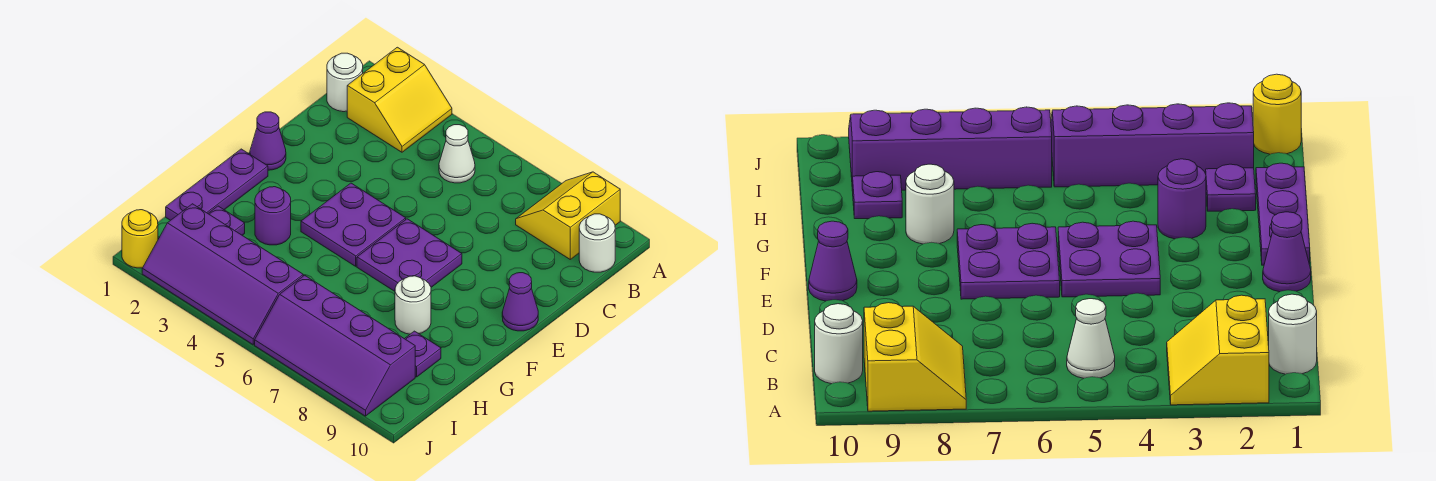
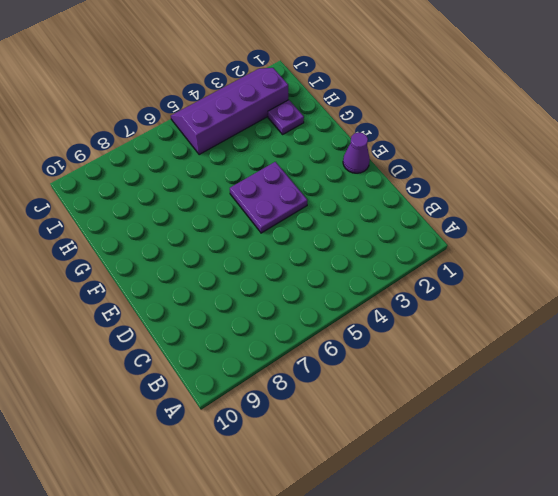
none -> yellow 2x2 slope [347,47,452,152]
none -> yellow 2x2 slope [516,172,620,259]
none -> white 1x1 round brick [327,53,363,112]

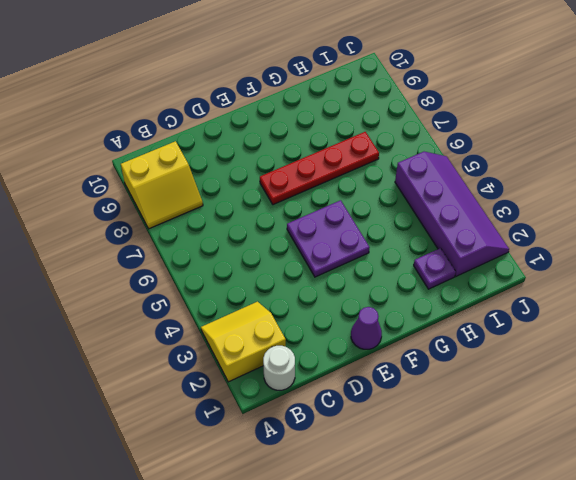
red 1x4 plate [260,132,379,205] -> purple 2x2 plate [357,219,462,291]
none -> white 1x1 cone [439,125,475,183]
none -> white 1x1 round brick [579,214,615,272]
none -> purple 1x1 cone [502,273,538,331]

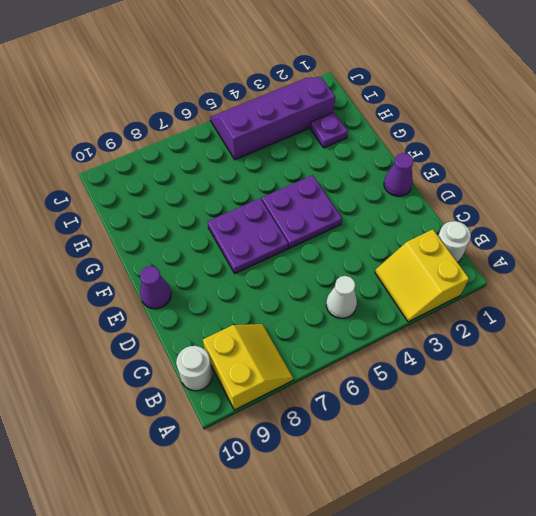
none -> purple 1x3 plate [166,149,268,220]
none -> purple 1x1 round brick [255,187,291,245]
none -> white 1x1 round brick [395,276,431,334]

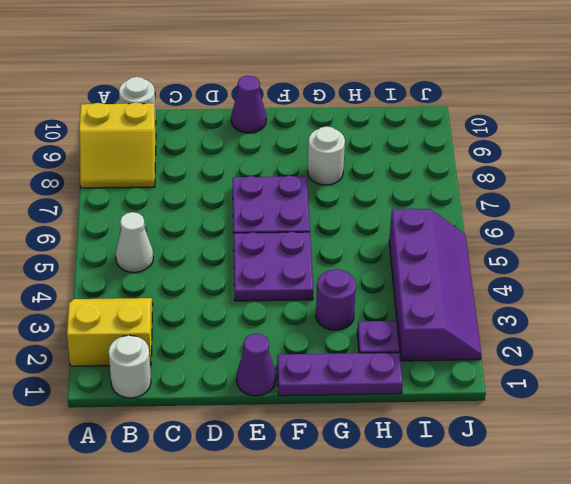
none -> purple 1x1 plate [405,331,441,377]
none -> purple 2x4 slope [255,275,415,416]
none -> yellow 1x1 round brick [122,210,158,268]

